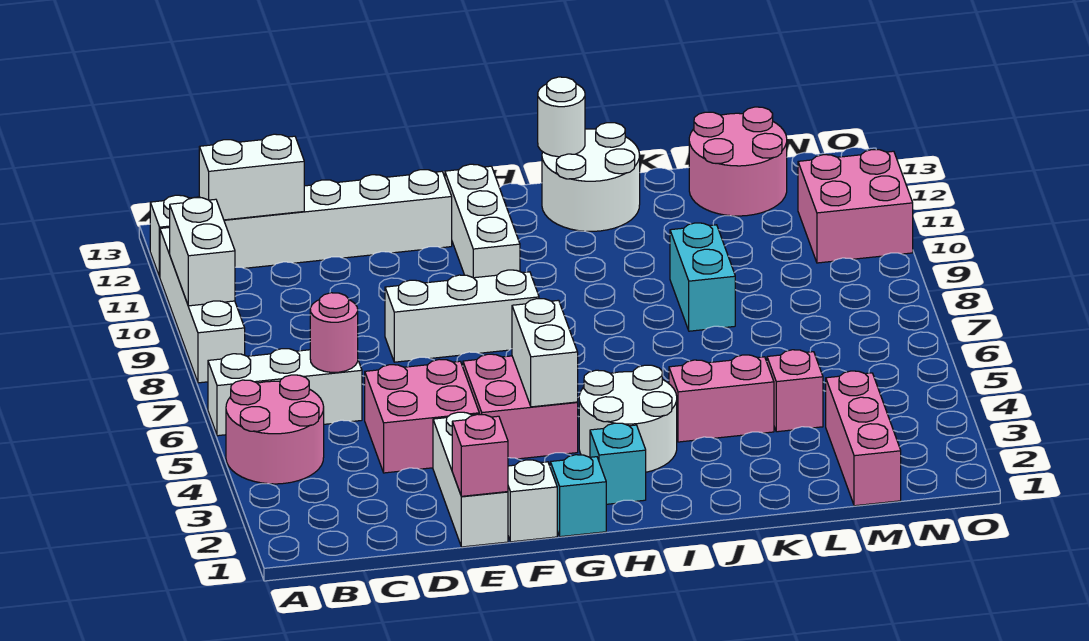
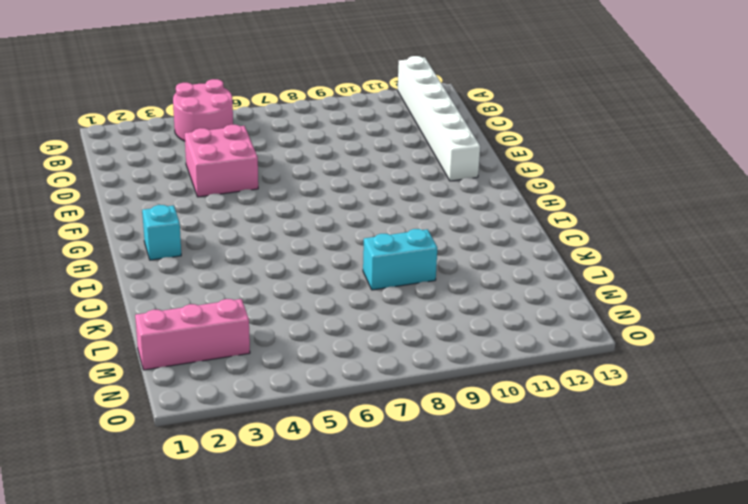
none -> white 1x3 brick [208,349,362,436]
none -> white 1x4 brick [160,227,245,383]
none -> white 1x3 brick [433,412,508,547]

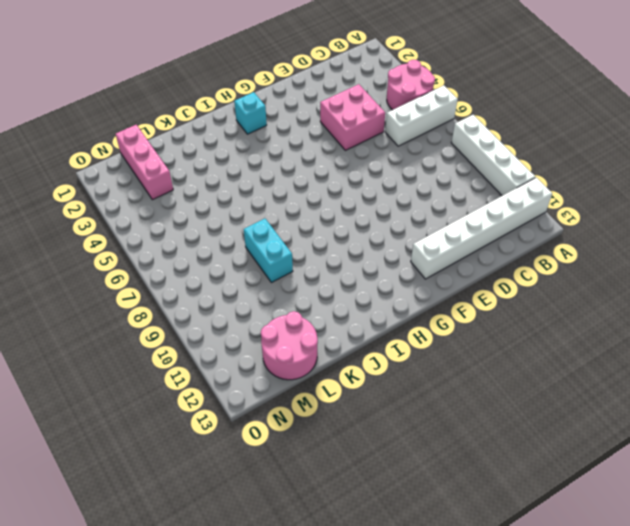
none -> white 1x3 brick [433,412,508,547]
none -> white 1x3 brick [385,270,539,362]
none -> white 1x1 brick [508,460,557,542]

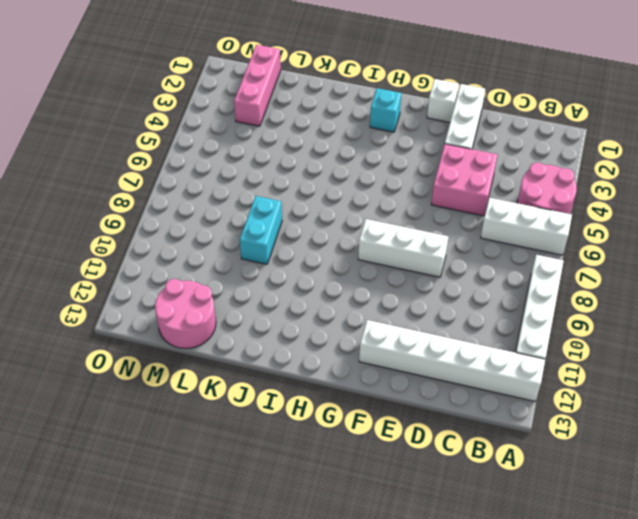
none -> pink 2x2 brick [463,354,578,459]
none -> cyan 1x1 brick [550,455,606,537]
none -> white 1x3 brick [445,164,520,278]

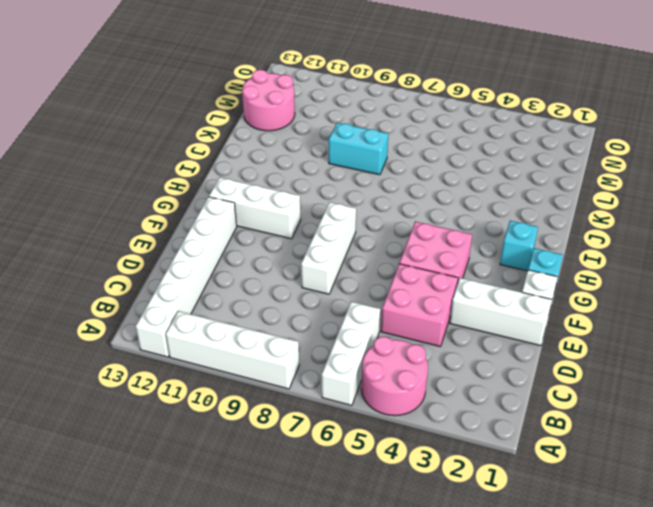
none -> white 2x2 round brick [579,365,677,472]
none -> white 2x2 round brick [542,123,640,231]
none -> pink 1x2 brick [669,355,774,442]

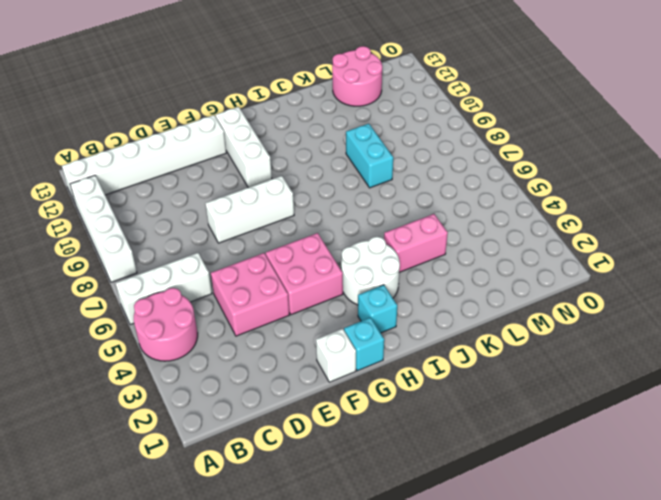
none -> white 1x3 brick [433,412,508,547]
none -> white 2x2 round brick [542,123,640,231]
none -> pink 1x1 brick [767,350,823,432]

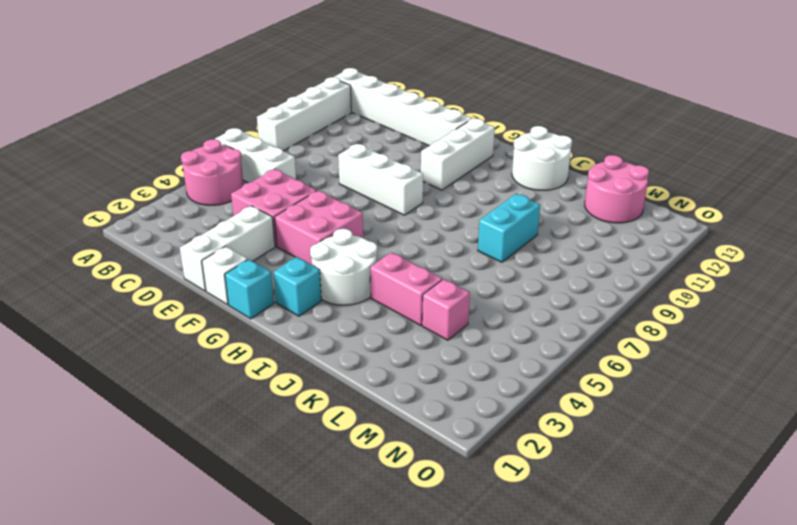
none -> pink 1x3 brick [826,371,901,506]
none -> pink 2x2 brick [798,150,913,263]
none -> white 1x2 brick [170,198,235,306]

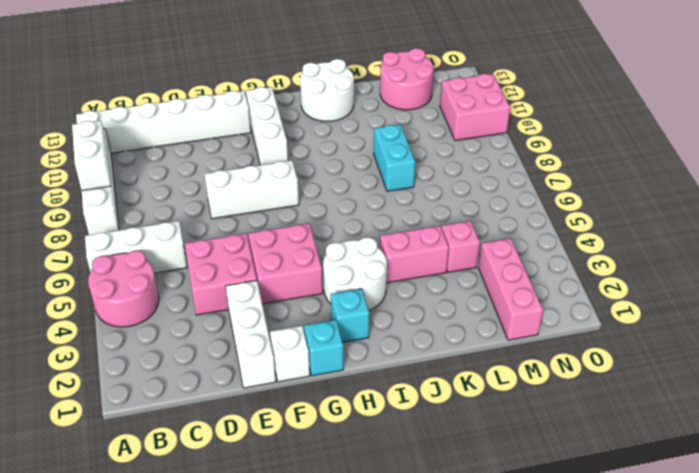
none -> white 1x2 brick [199,134,304,220]
none -> pink 1x1 round brick [310,293,358,372]
none -> pink 1x1 brick [452,414,508,496]

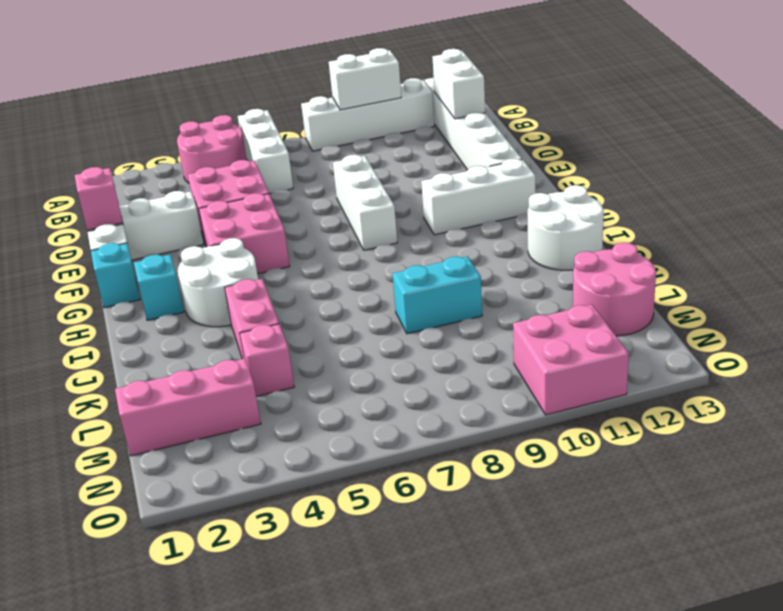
none -> pink 1x1 round brick [310,293,358,372]
none -> white 1x2 brick [512,299,578,407]
none -> white 1x1 round brick [538,77,585,157]

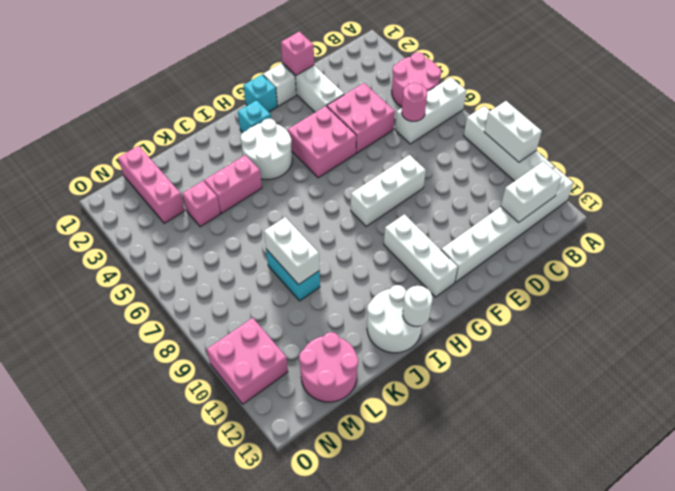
white 1x2 brick [264,217,319,285] -> white 1x2 brick moved to [512,299,578,407]

